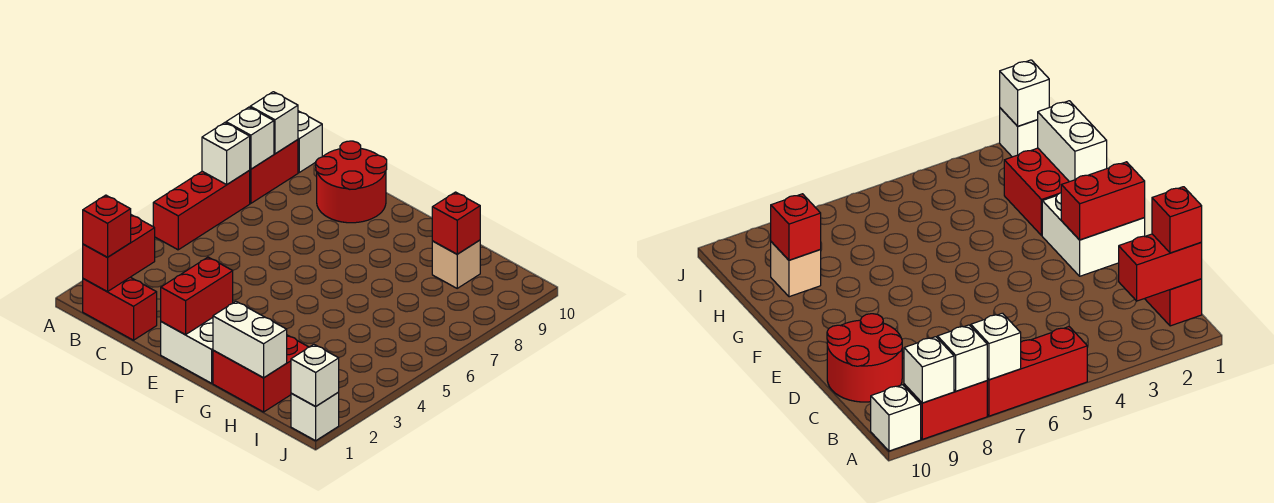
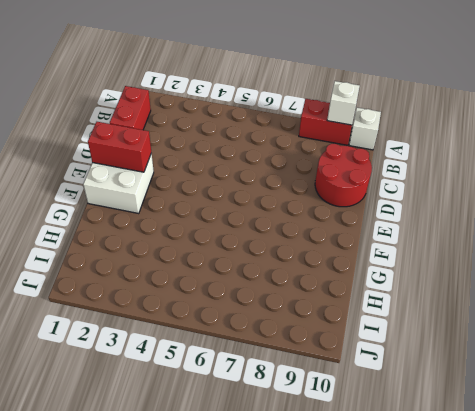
none -> red 1x3 brick [153,171,250,250]
none -> red 2x2 brick [213,335,308,412]
none -> tan 1x1 brick [432,240,480,288]

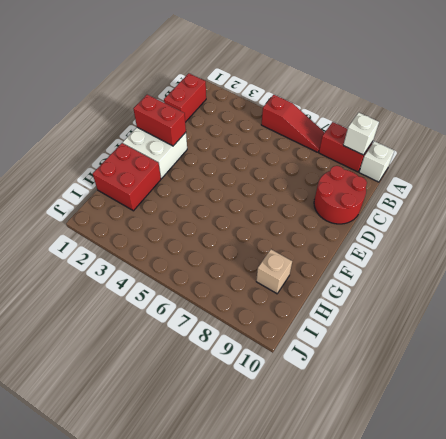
red 1x3 slope [261,95,325,152] -> red 1x3 brick [153,171,250,250]
none -> white 1x1 brick [291,392,339,441]
none -> white 1x1 brick [202,123,250,185]
none -> white 1x1 brick [226,107,274,169]

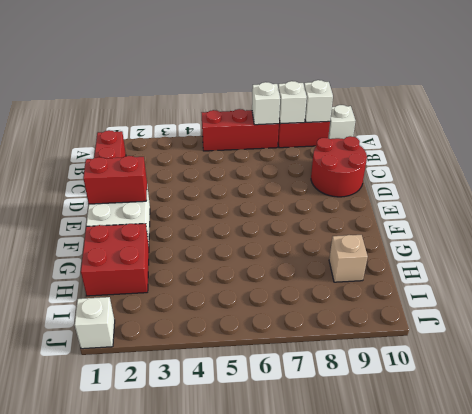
none -> red 1x2 brick [83,215,155,292]
none -> white 1x2 brick [213,301,287,378]
none -> red 1x1 brick [432,192,480,254]

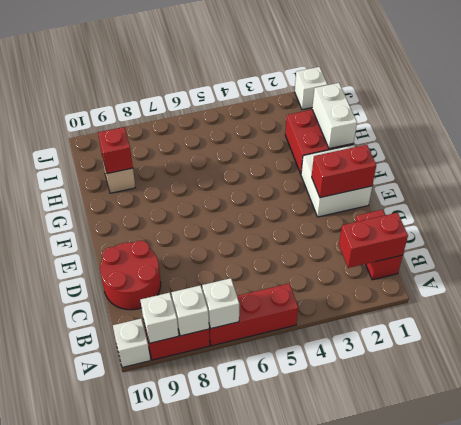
none -> white 1x1 brick [291,345,339,406]
none -> red 1x1 brick [83,195,131,257]

